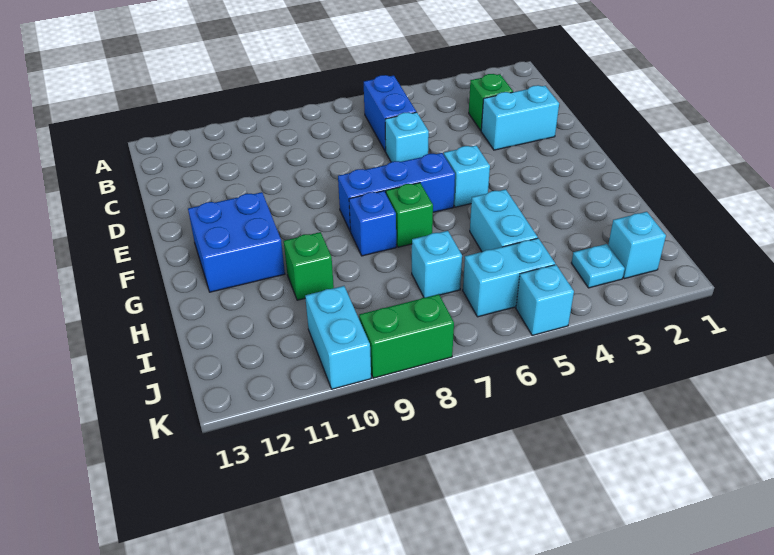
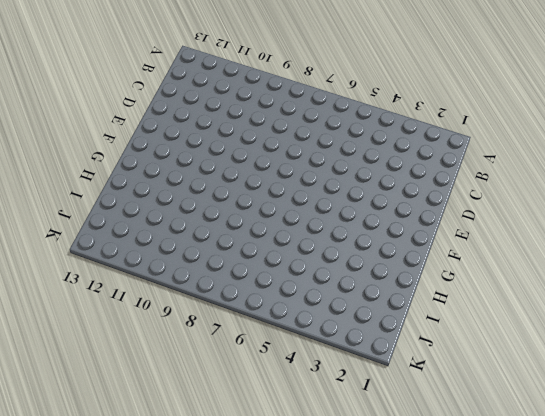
none -> blue 1x2 brick [364,75,416,151]
none -> green 1x1 brick [469,74,513,131]
none -> cyan 1x2 brick [481,85,559,150]

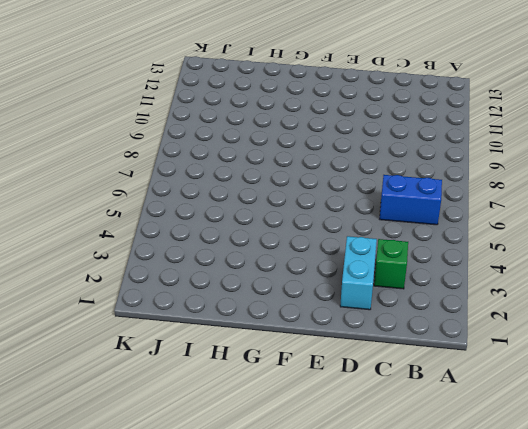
none -> cyan 1x1 brick [385,112,429,162]
none -> cyan 1x1 brick [444,145,490,207]
none -> blue 1x3 brick [338,153,455,232]

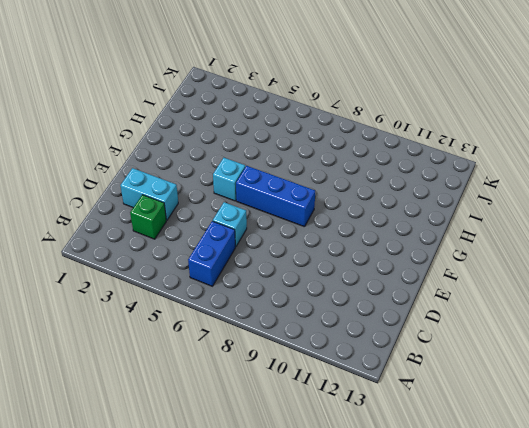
none -> blue 2x2 brick [188,192,285,292]
none -> green 1x1 brick [386,183,433,247]
none -> blue 1x1 brick [349,191,396,256]

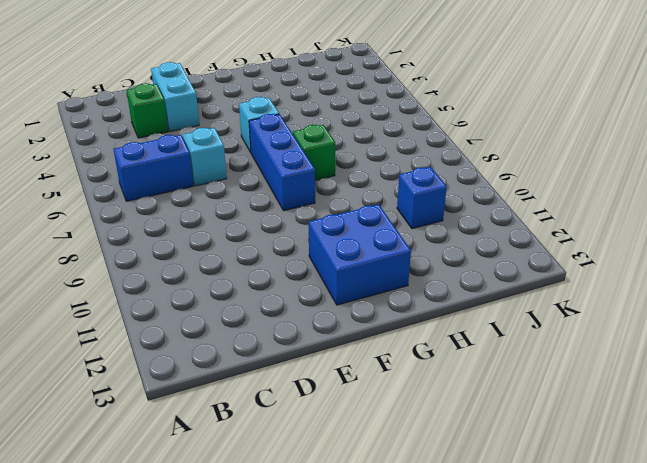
blue 1x1 brick [397,167,447,229] -> blue 1x1 brick moved to [349,191,396,256]
none -> cyan 1x2 brick [470,189,538,252]
none -> green 1x1 brick [284,232,334,300]
none -> cyan 1x1 brick [412,231,462,298]

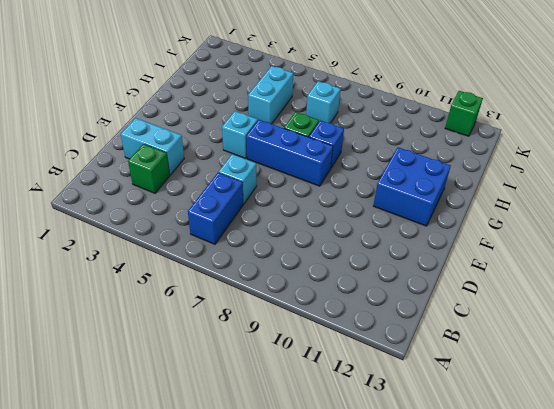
green 1x1 brick [445,91,483,136] -> green 1x1 brick moved to [284,232,334,300]
none -> cyan 1x1 brick [608,212,666,279]
none -> cyan 1x1 plate [572,244,625,288]
none -> cyan 1x2 brick [463,238,555,317]

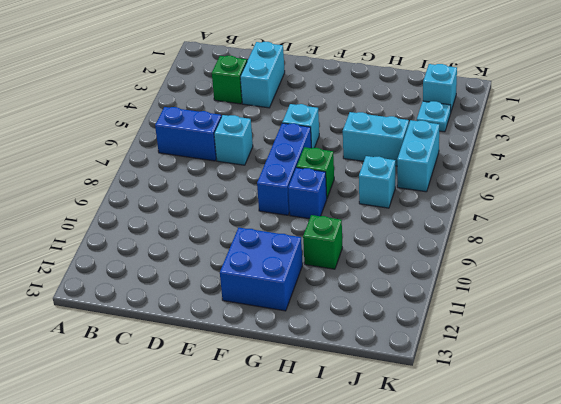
none -> cyan 1x2 brick [305,286,371,389]
none -> cyan 1x1 brick [516,265,574,336]
none -> green 1x2 brick [359,294,454,378]

